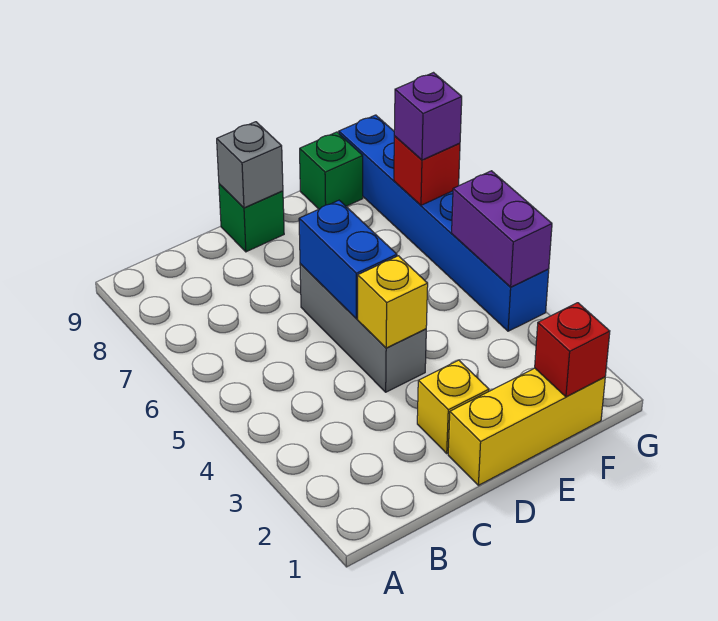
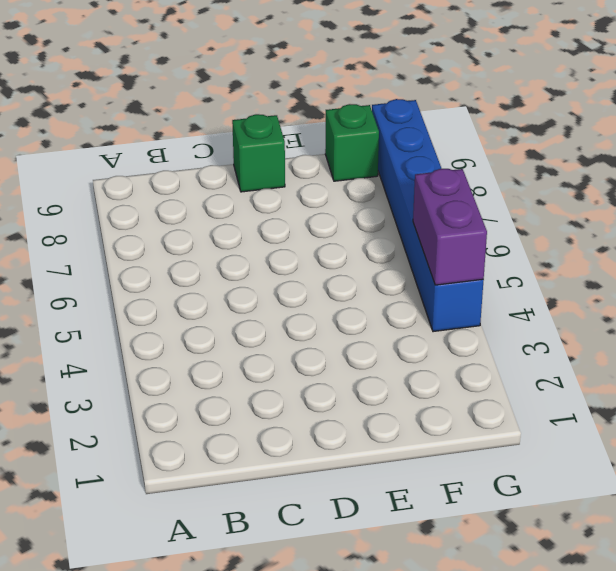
none -> yellow 1x3 brick [448,368,605,485]
none -> yellow 1x1 brick [417,360,489,453]
none -> grey 1x3 brick [300,264,426,392]

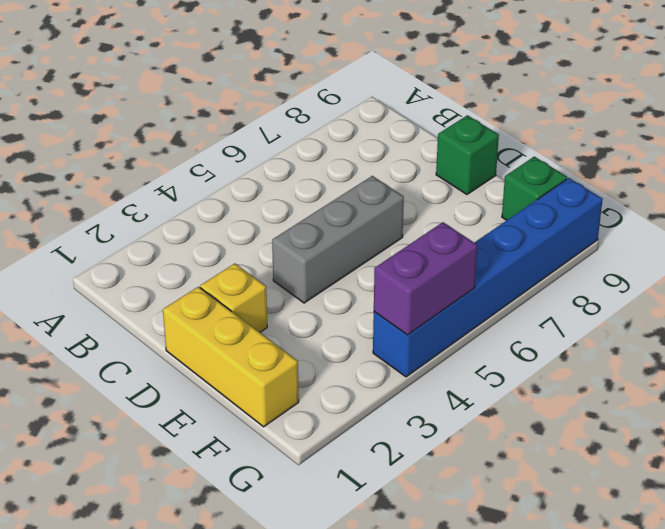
none -> yellow 1x1 brick [358,256,428,348]
none -> blue 1x2 brick [299,200,397,318]
none -> grey 1x1 brick [217,122,283,208]

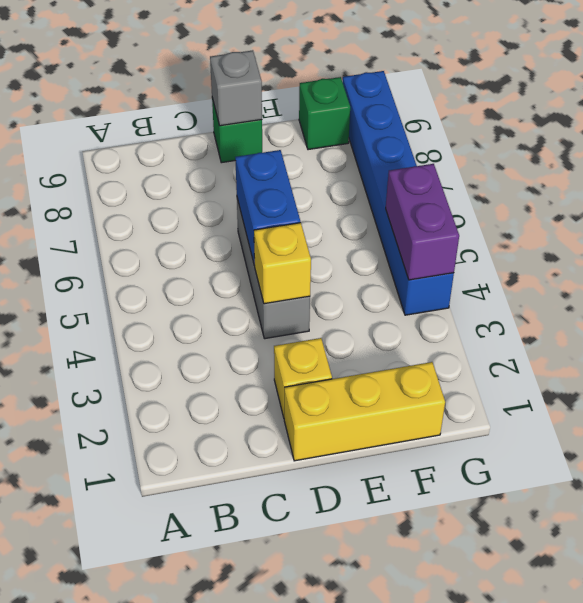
none -> red 1x1 brick [535,303,610,397]
none -> red 1x1 brick [394,136,460,205]
none -> purple 1x1 brick [394,73,462,160]

